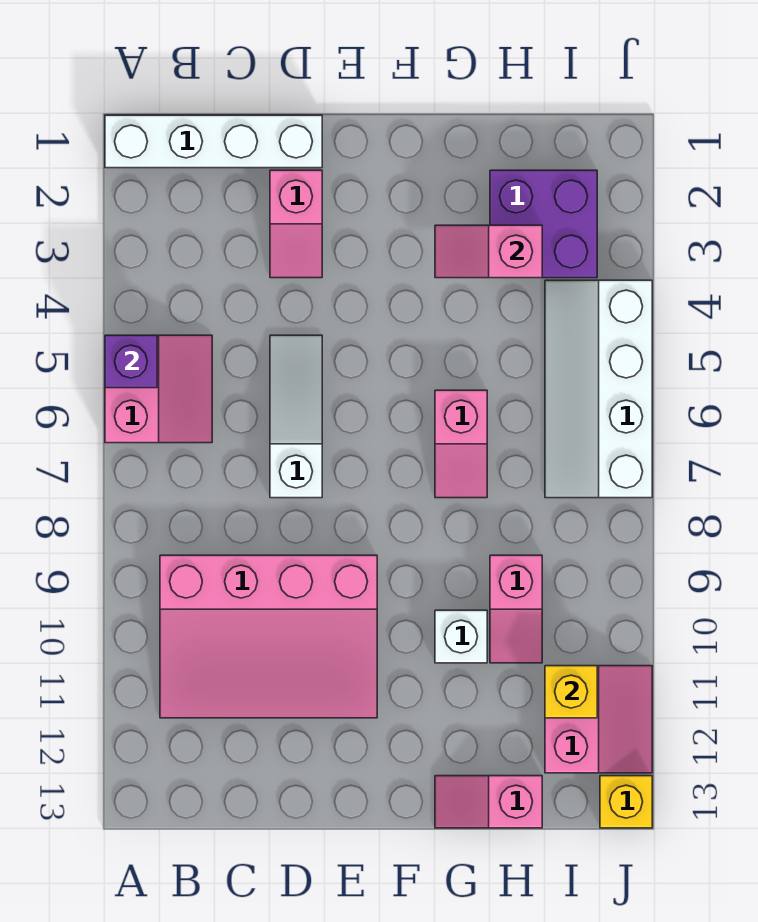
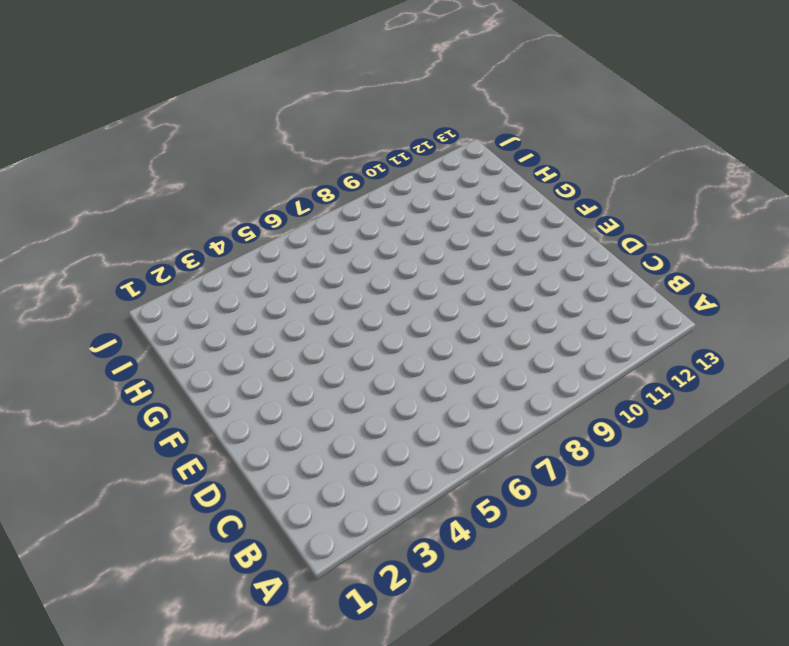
none -> white 1x4 brick [105,115,322,168]
none -> pink 2x2 slope [105,335,212,443]
none -> pink 3x4 slope [160,555,377,718]

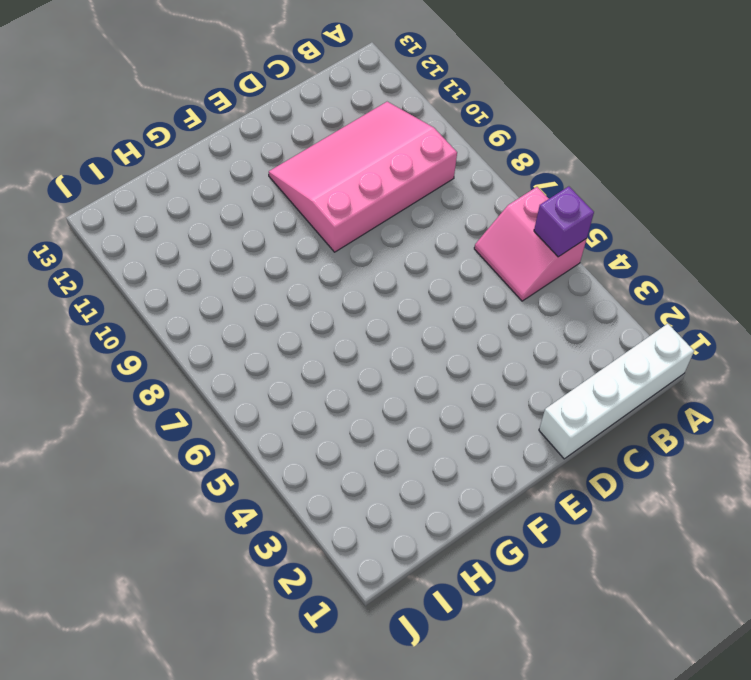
none -> pink 1x2 slope [270,170,322,278]
none -> white 1x3 slope [270,335,322,498]
none -> pink 1x2 slope [435,390,487,498]

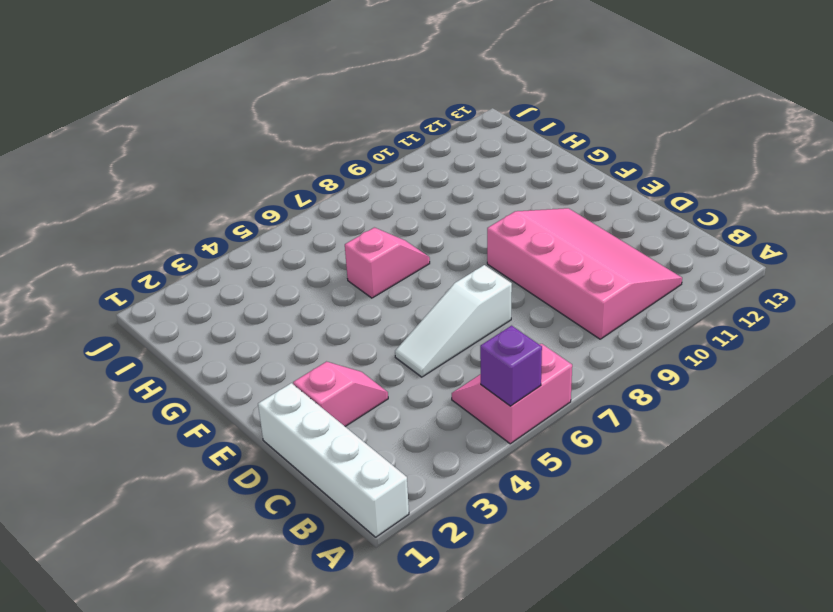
none -> white 1x1 brick [435,610,487,663]
none -> pink 1x2 slope [435,776,542,828]
none -> purple 2x2 brick [490,170,597,278]

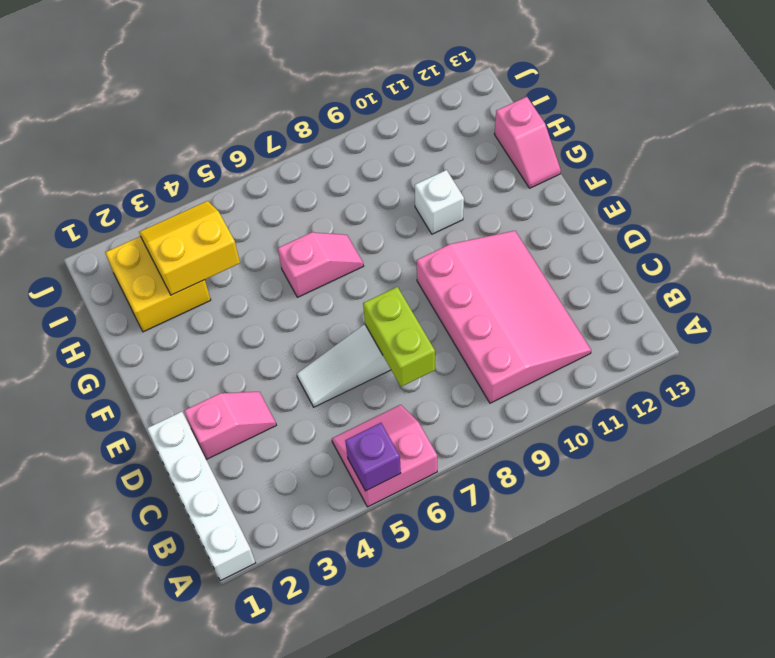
lime 1x2 brick [363,287,435,387] -> none
yellow 2x2 brick [105,236,211,332] -> purple 2x2 brick [490,170,597,278]
yellow 2x2 slope [139,201,240,295] -> pink 1x2 slope [435,225,542,278]
none -> pink 1x2 slope [490,555,542,663]
none -> white 2x4 slope [545,280,652,498]
none -> pink 2x2 slope [545,666,652,773]

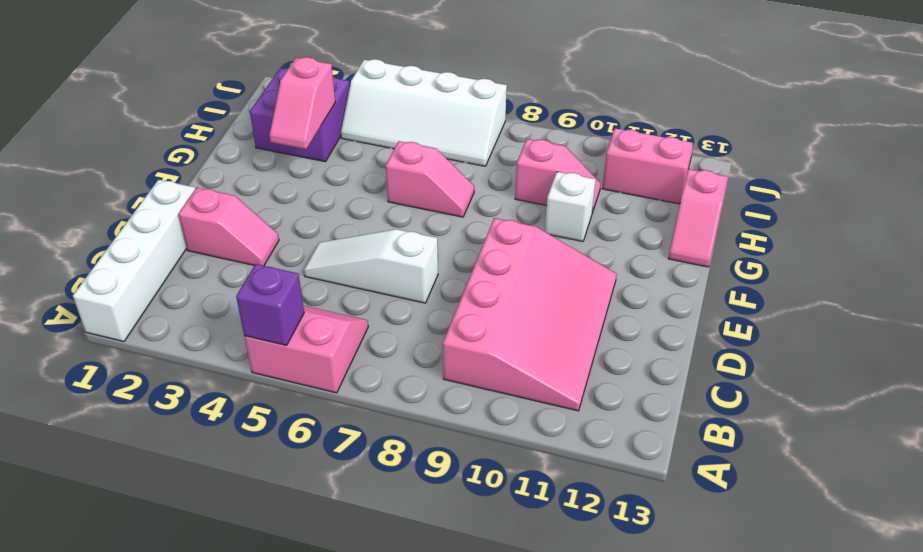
none -> yellow 1x1 brick [600,776,652,828]
none -> yellow 1x1 brick [545,666,597,718]

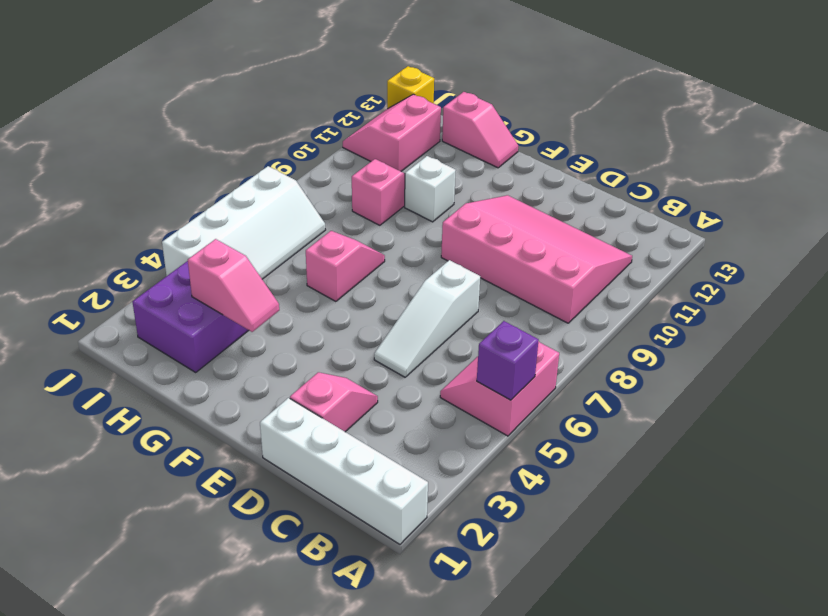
none -> yellow 1x1 brick [545,666,597,718]

